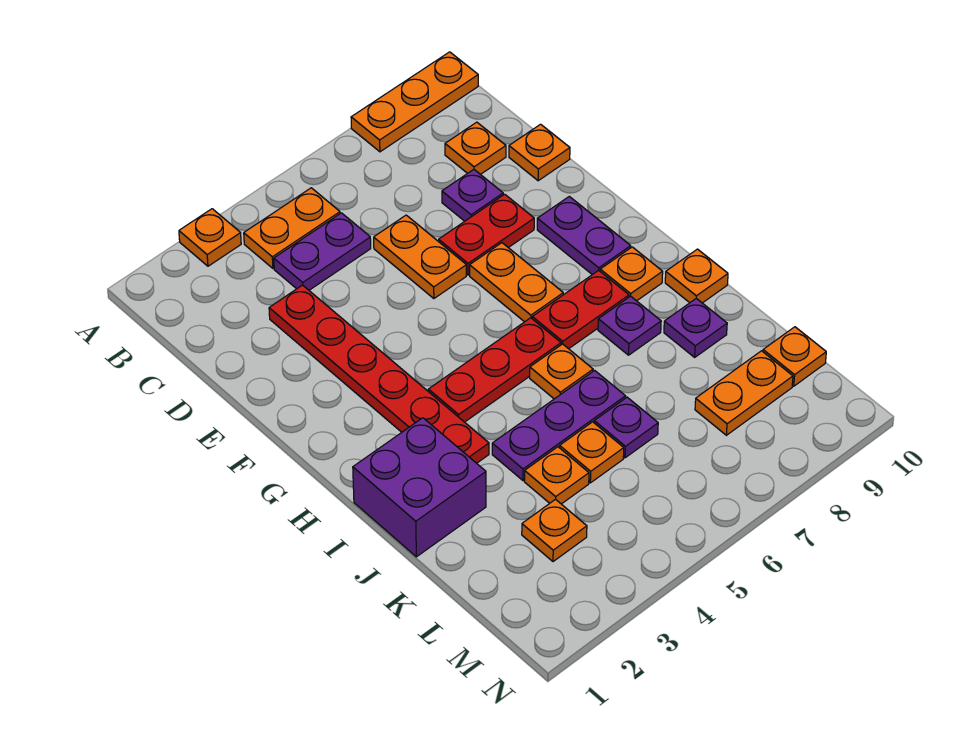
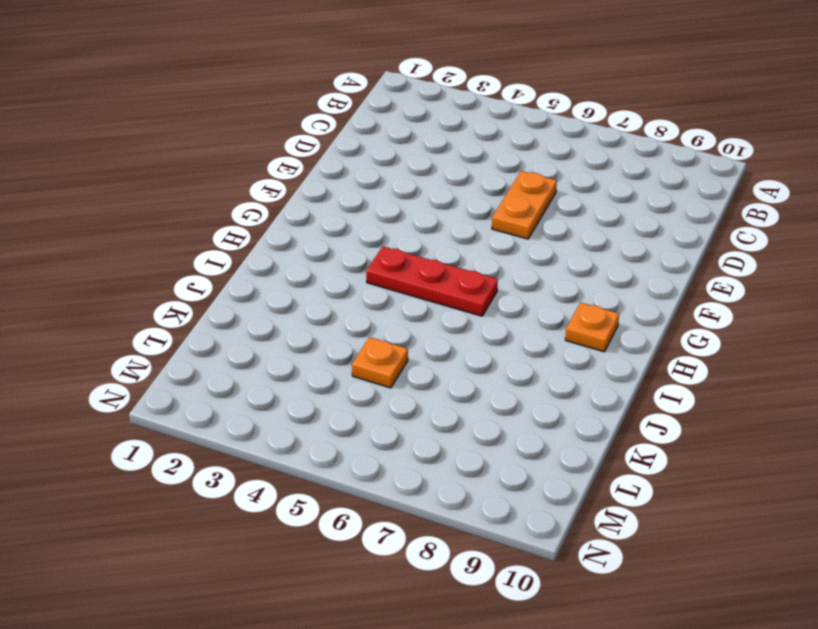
none -> orange 1x1 plate [179,209,241,266]
none -> orange 1x3 plate [351,52,478,152]
none -> orange 1x2 plate [244,188,340,268]

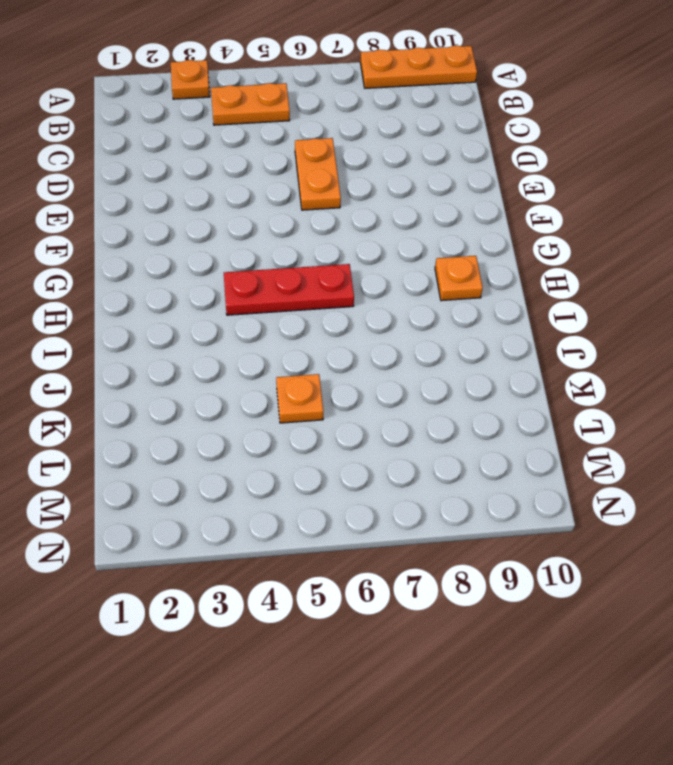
none -> purple 1x2 plate [274,213,371,290]
none -> orange 1x1 plate [445,122,506,174]
none -> red 1x6 plate [269,285,489,463]

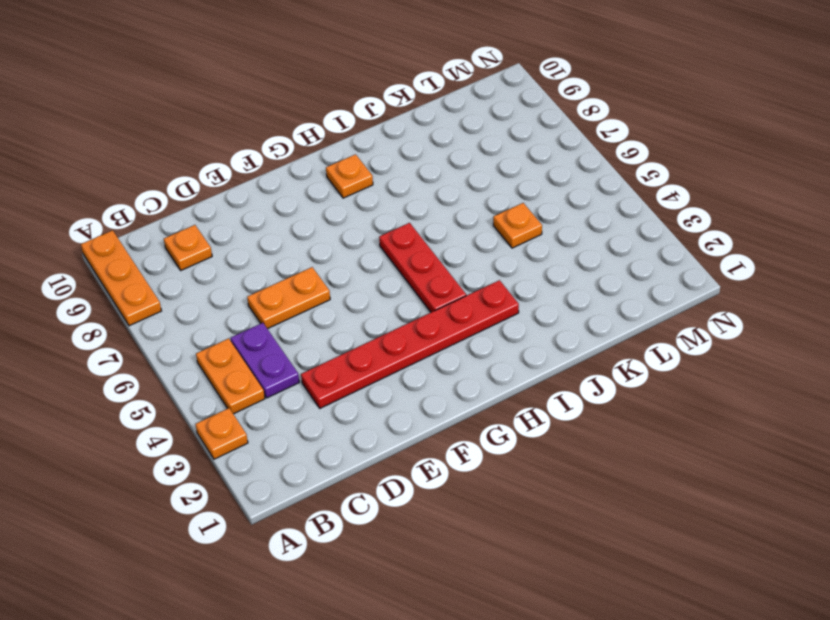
none -> purple 1x1 plate [442,170,503,221]
none -> orange 1x1 plate [509,124,570,181]
none -> red 1x2 plate [439,194,534,275]

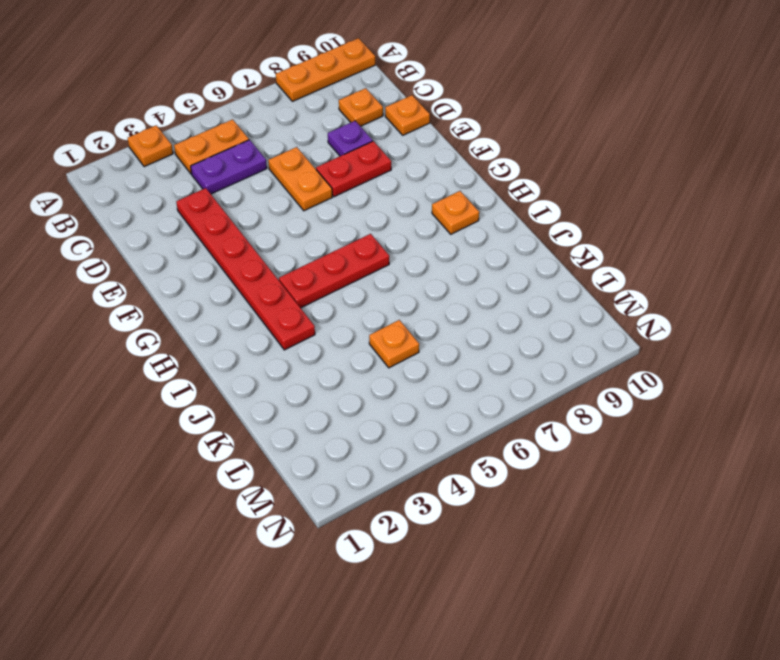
none -> orange 1x2 plate [470,243,563,322]
none -> purple 1x2 plate [537,196,631,275]
none -> red 1x2 plate [532,270,629,349]

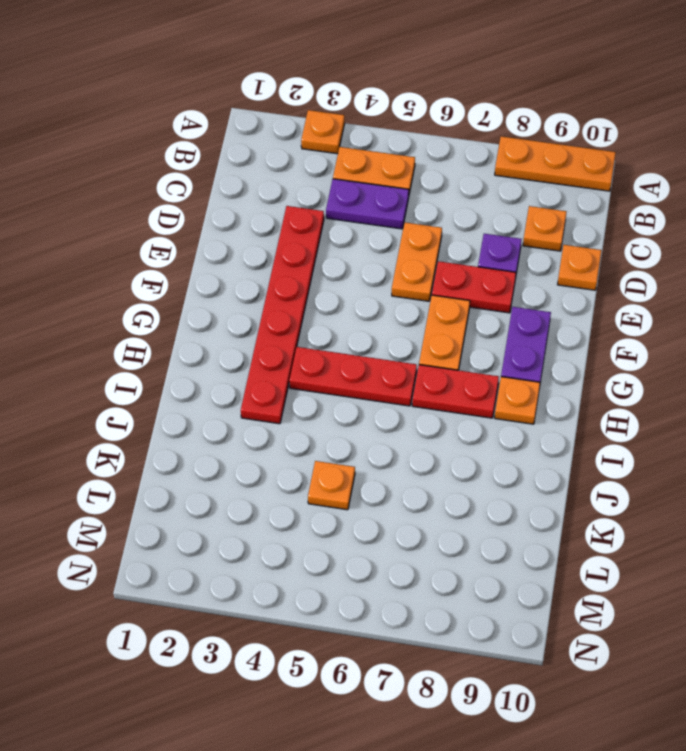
none -> purple 2x2 brick [353,418,486,557]
none -> orange 1x1 plate [530,344,593,399]
none -> purple 1x1 plate [598,296,661,355]

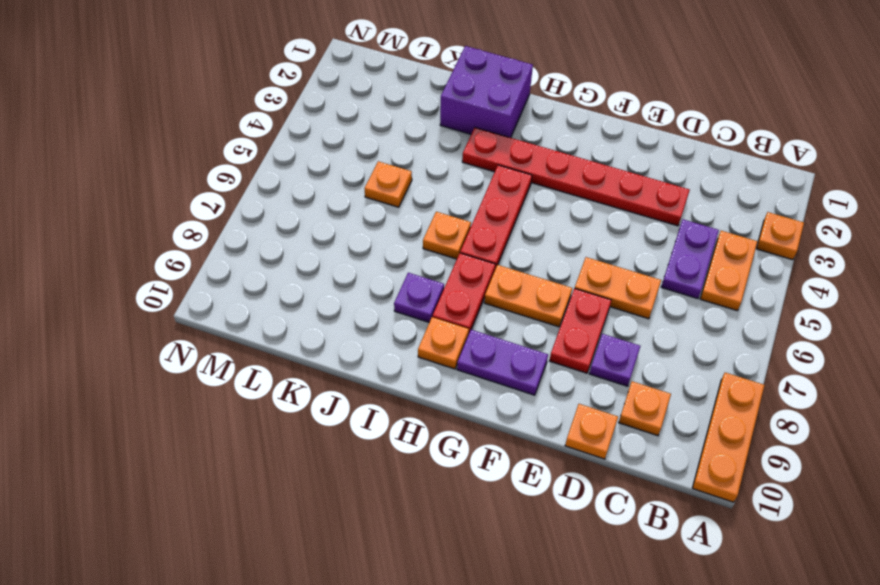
none -> orange 1x1 plate [665,249,728,303]
none -> purple 1x3 plate [492,371,626,480]
none -> purple 1x1 plate [664,298,727,357]

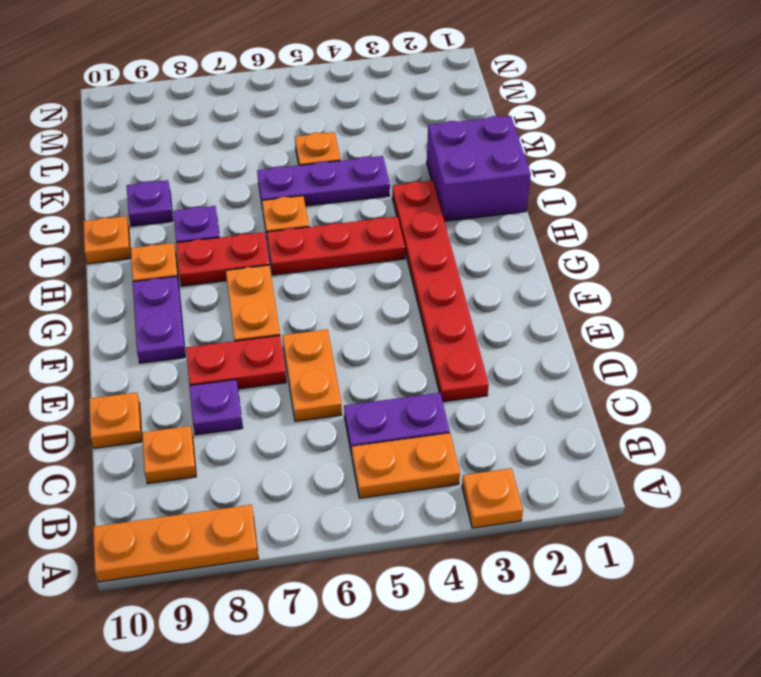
none -> orange 1x1 plate [524,447,589,504]
none -> purple 1x1 plate [594,397,658,458]
none -> orange 1x1 plate [522,499,587,562]

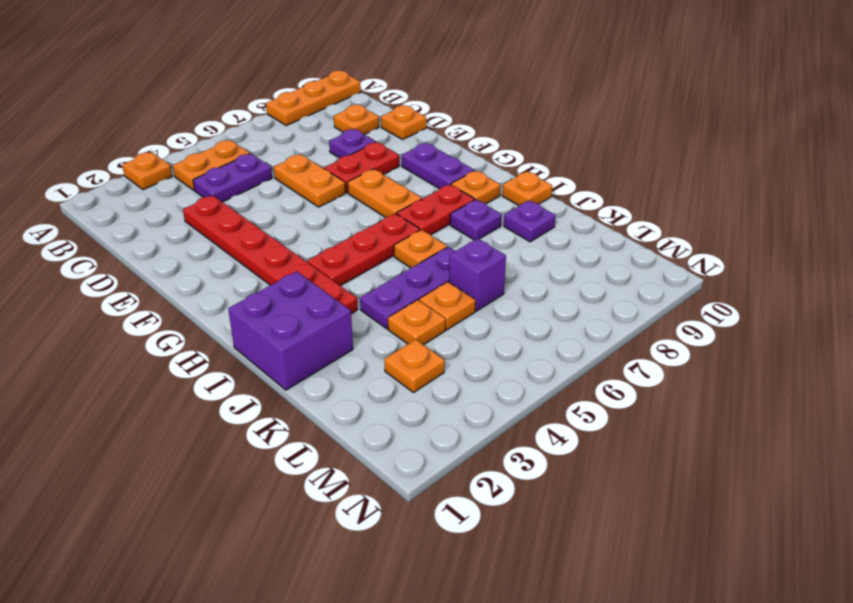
purple 1x1 brick [449,238,506,311] -> purple 1x1 plate [594,397,658,458]
none -> orange 1x2 plate [695,351,793,435]
none -> orange 1x1 plate [763,327,826,386]

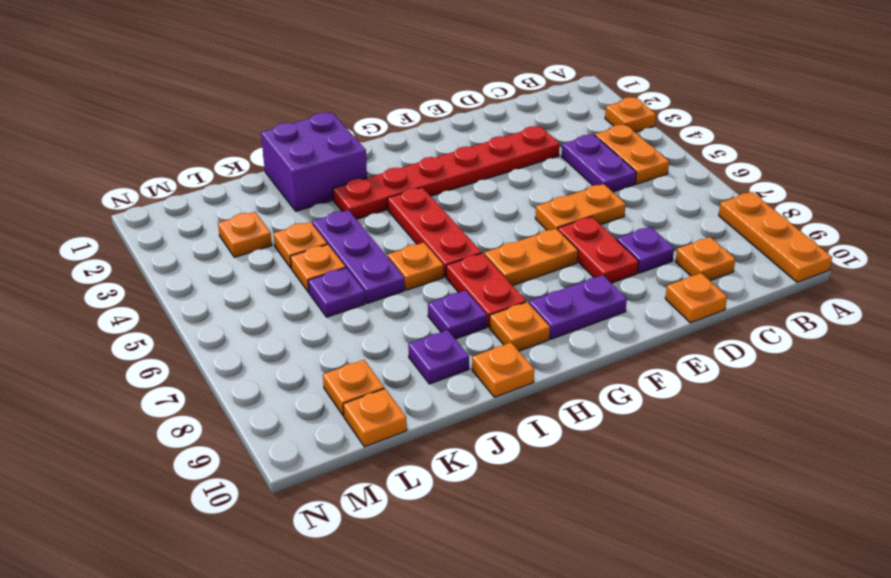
orange 1x1 plate [323,360,384,416] -> orange 1x2 plate [695,351,793,435]

